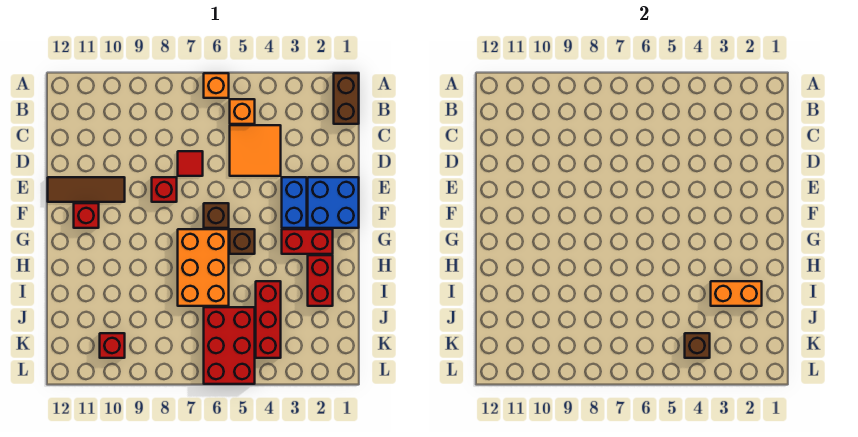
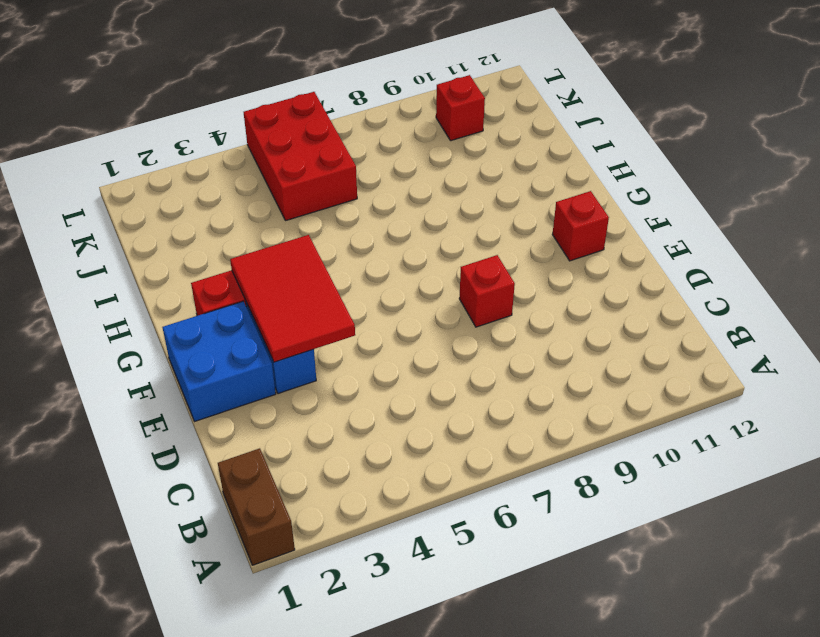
red 2x3 tile [230,235,355,362] -> none
none -> orange 1x1 brick [204,73,229,98]
none -> orange 1x1 brick [230,99,255,124]
none -> orange 2x2 tile [230,125,281,176]

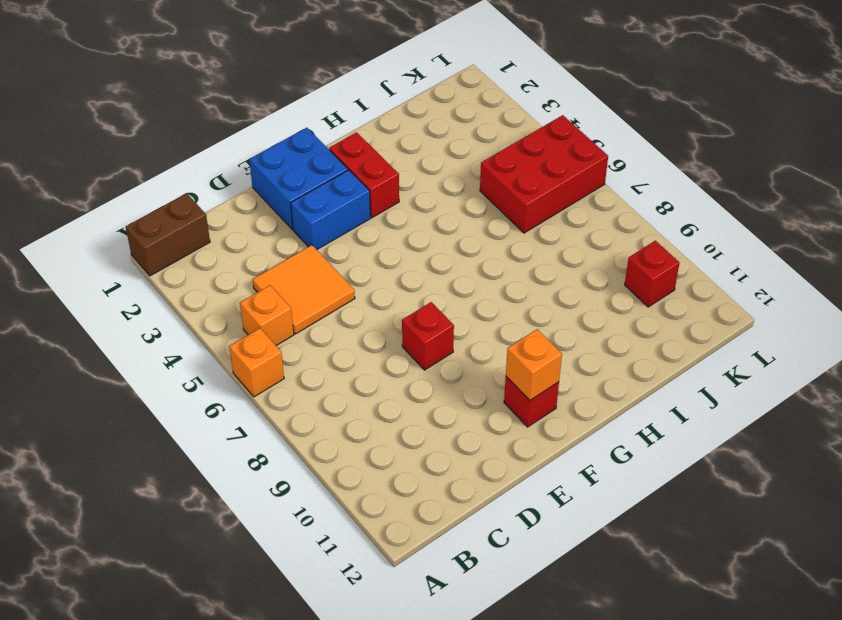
orange 1x1 brick [506,329,562,400] -> none
none -> red 1x1 tile [178,151,203,176]
none -> brown 1x3 tile [48,177,125,202]
none -> brown 1x1 brick [204,203,229,228]

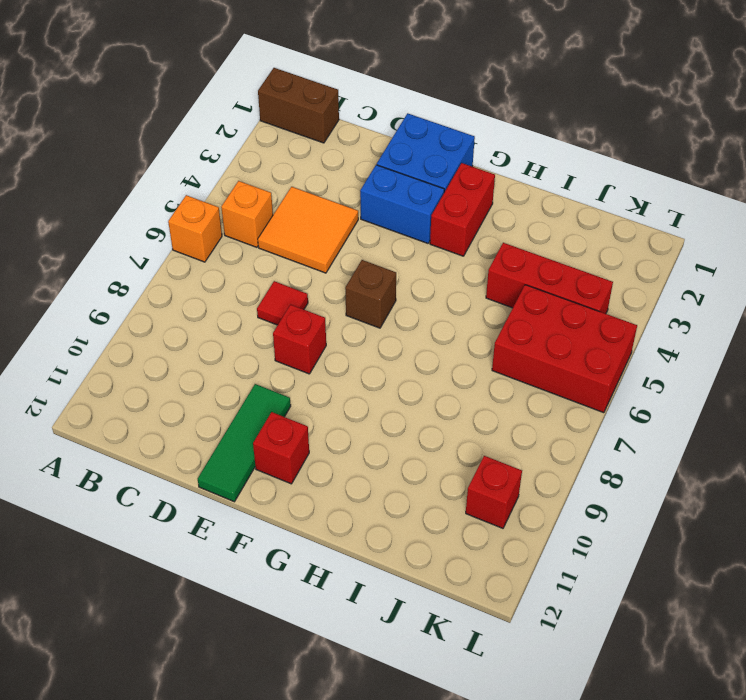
green 1x3 tile [198,384,291,502] -> brown 1x3 tile [48,177,125,202]
none -> brown 1x1 brick [230,229,255,254]
none -> orange 2x3 brick [178,229,229,306]
none -> red 1x2 brick [308,255,333,306]

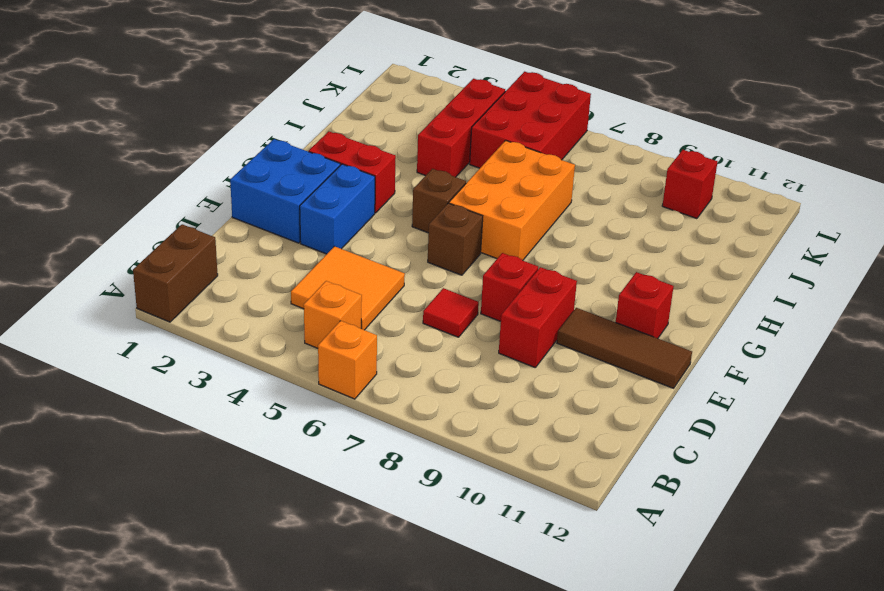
red 1x2 brick [499,267,577,367] -> red 1x2 brick moved to [308,255,333,306]
none -> orange 1x2 brick [711,281,762,306]
none -> brown 1x1 brick [685,333,710,358]

